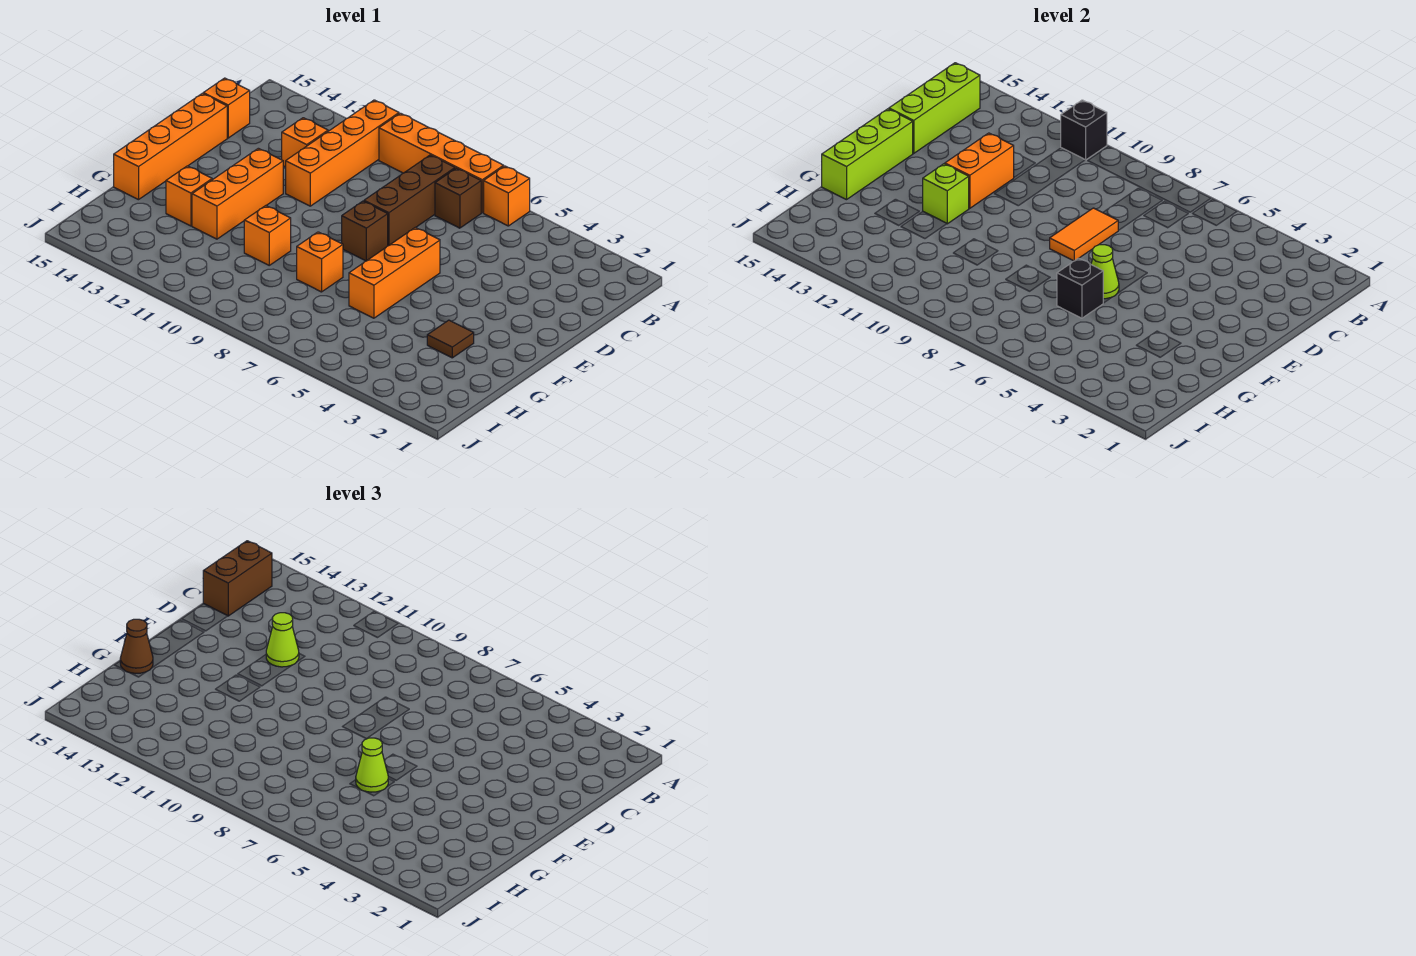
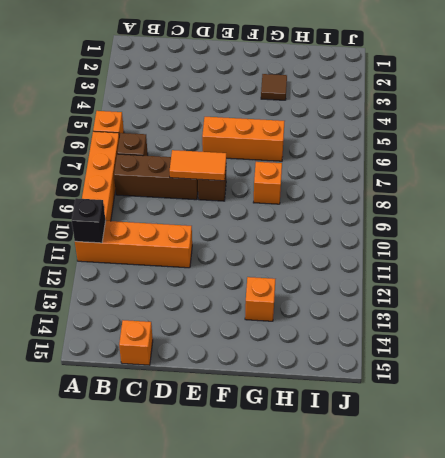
none -> orange 1x1 brick [282,118,328,167]
none -> orange 1x4 brick [114,93,227,200]
none -> orange 1x3 brick [192,148,283,239]

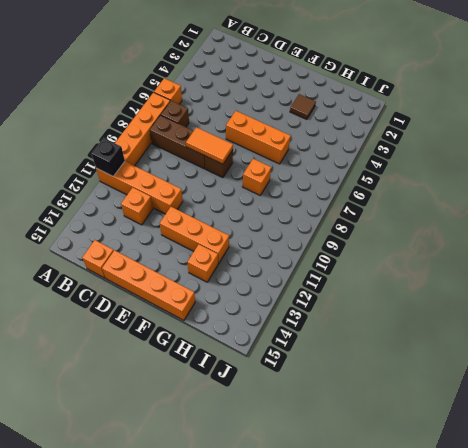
none -> orange 1x1 brick [244,206,291,265]
none -> lime 1x3 brick [889,63,980,153]
none -> orange 1x2 brick [945,133,1014,208]

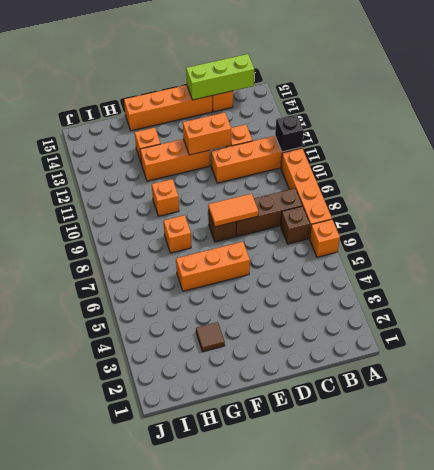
none -> lime 1x3 brick [822,109,913,200]
none -> lime 1x1 cone [1091,245,1119,299]
none -> lime 1x1 brick [923,164,969,224]

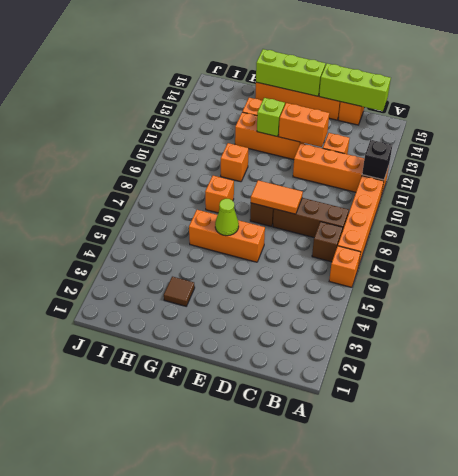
none -> black 1x1 brick [1057,258,1103,318]
none -> brown 1x2 brick [203,541,272,616]
none -> lime 1x1 cone [266,613,299,667]

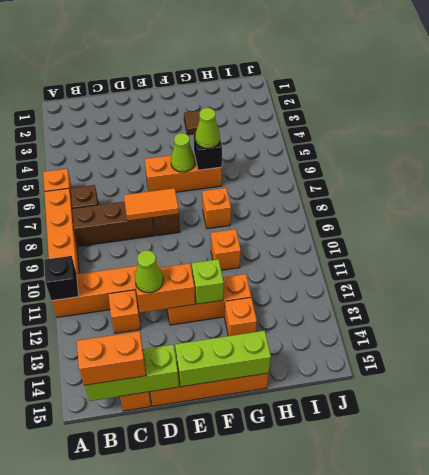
orange 1x2 brick [77,331,146,385] -> brown 1x2 brick [203,541,272,616]
none -> brown 1x1 cone [120,619,153,673]

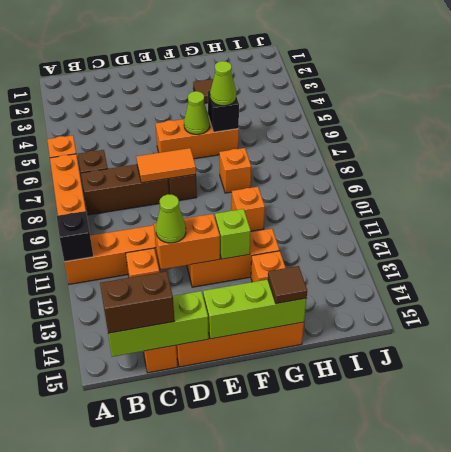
brown 1x1 tile [268,266,307,304] -> brown 1x1 cone [120,619,153,673]

